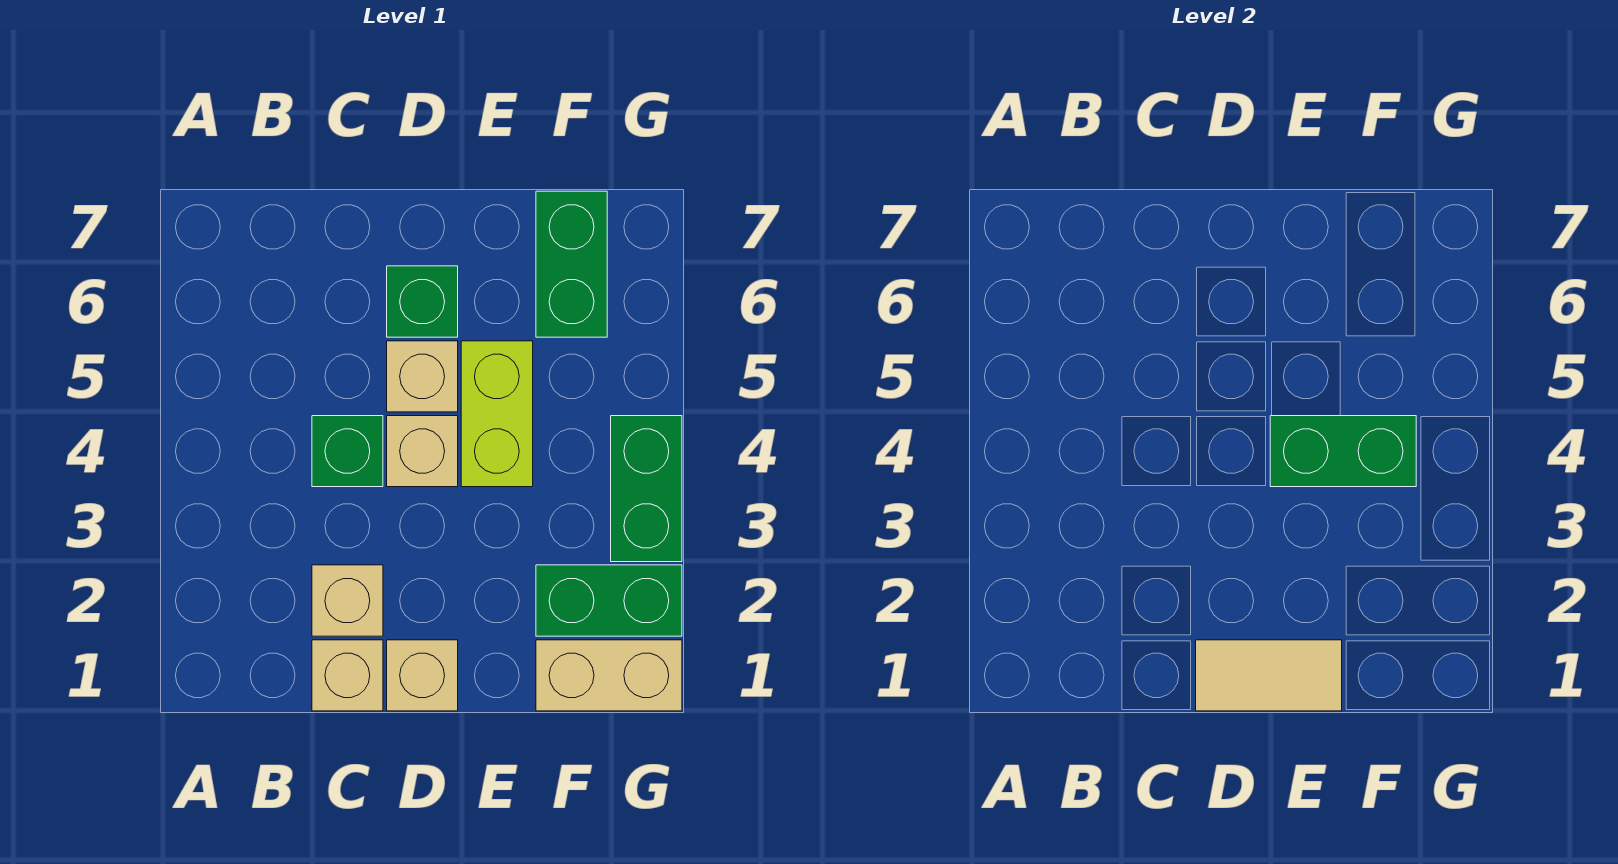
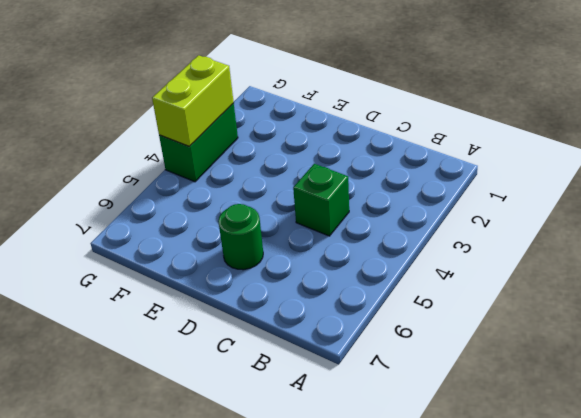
green 1x1 round brick [218,204,263,270] -> green 1x1 brick [387,266,458,337]
lime 1x2 brick [152,55,234,146] -> lime 1x2 brick moved to [461,341,533,487]
none -> tan 1x1 brick [312,640,383,711]
none -> tan 1x1 brick [312,565,383,636]
none -> tan 1x1 brick [387,640,458,711]

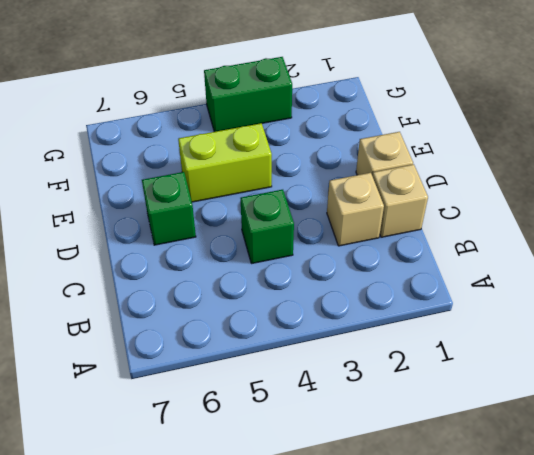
none -> tan 1x1 brick [387,416,458,487]
none -> tan 1x1 brick [387,341,458,412]
none -> tan 1x2 brick [536,640,682,711]

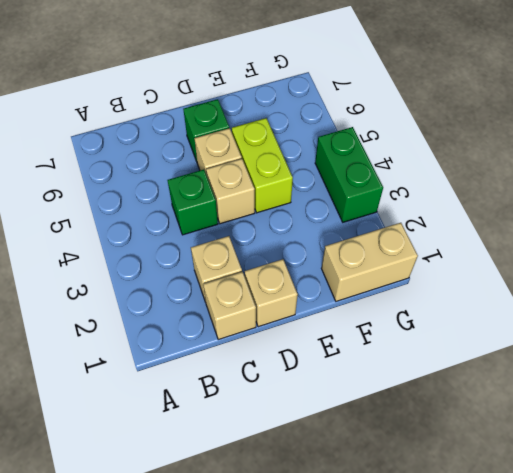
none -> green 1x2 brick [536,565,682,636]
none -> green 1x2 brick [536,191,607,337]
none -> tan 1x2 tile [1196,640,1342,711]

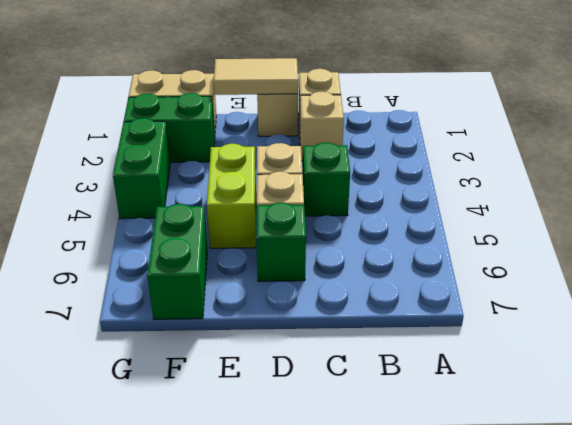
none -> green 1x2 brick [1270,416,1416,487]

